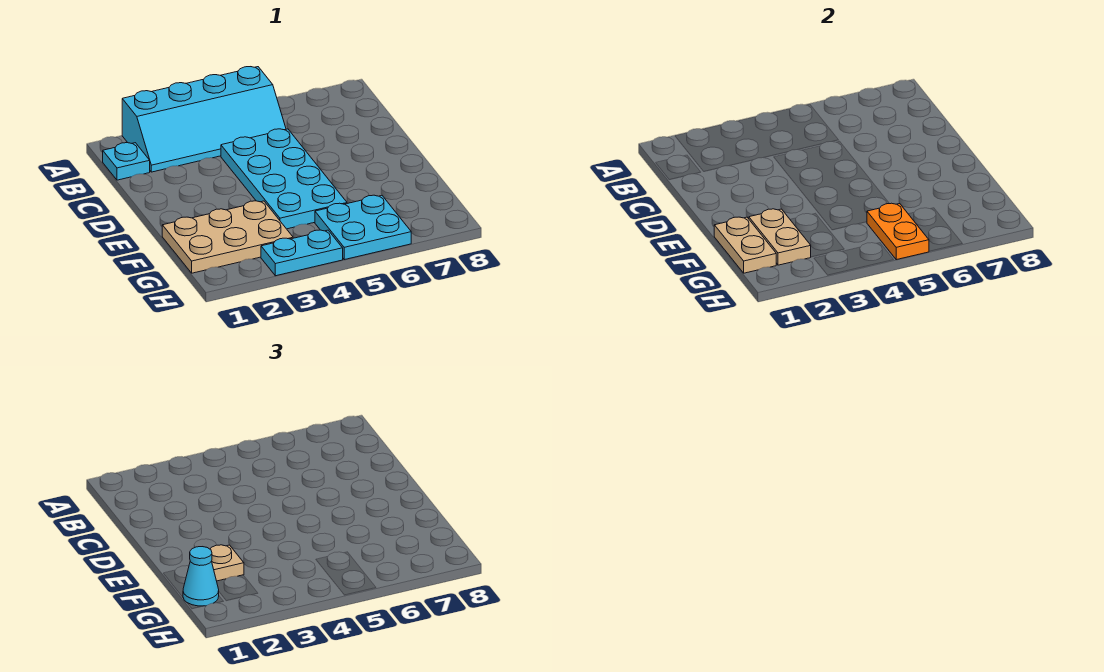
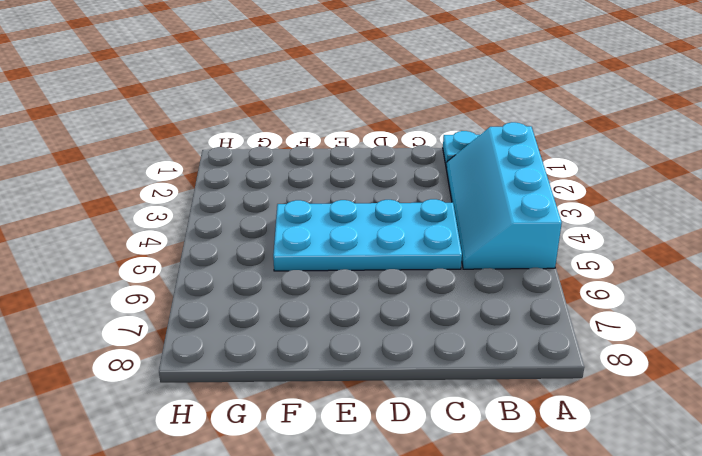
none -> tan 2x3 plate [162,201,293,273]
none -> cyan 2x2 plate [315,195,411,260]

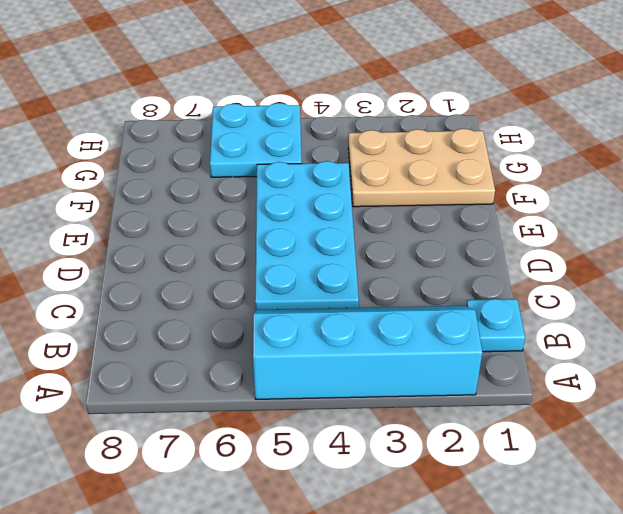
none -> cyan 1x2 plate [261,230,343,276]
none -> tan 1x2 plate [714,217,776,273]

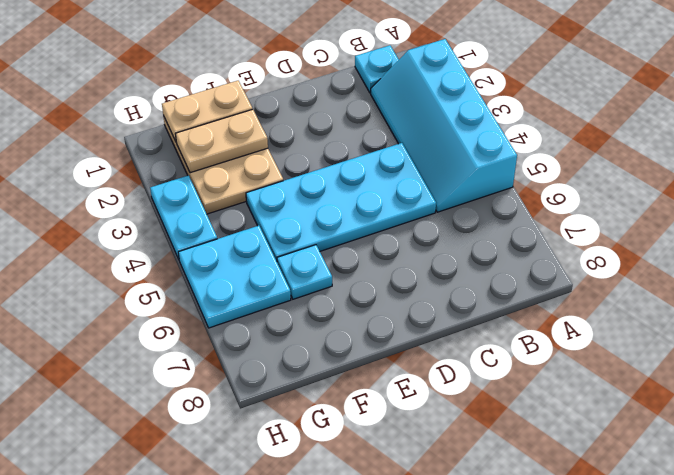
cyan 1x1 plate [277,245,332,299] -> none
none -> orange 1x2 plate [867,203,929,260]
none -> tan 1x1 plate [210,545,244,581]

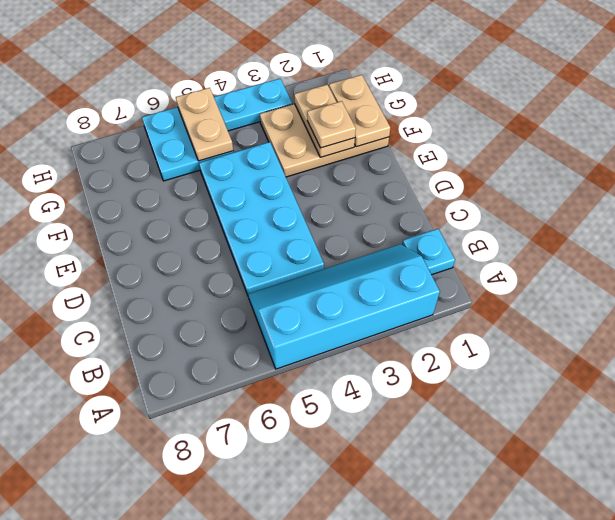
tan 1x2 plate [176,88,233,161] -> orange 1x2 plate [867,203,929,260]
none -> cyan 1x1 cone [183,547,219,606]

